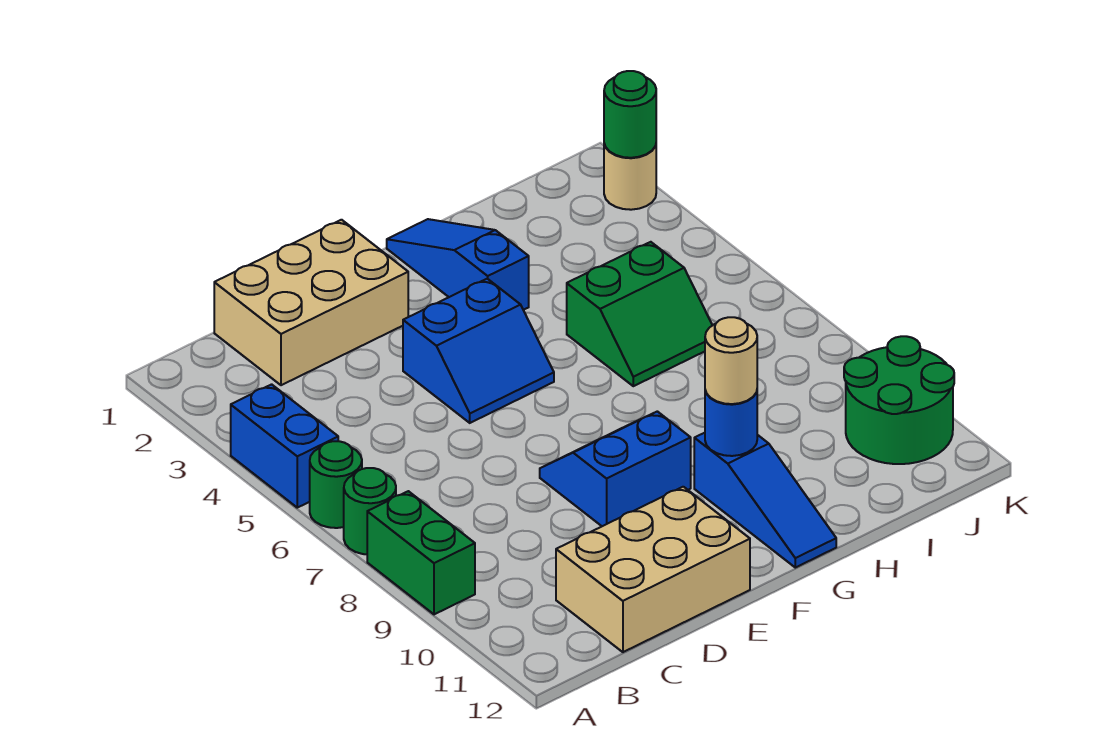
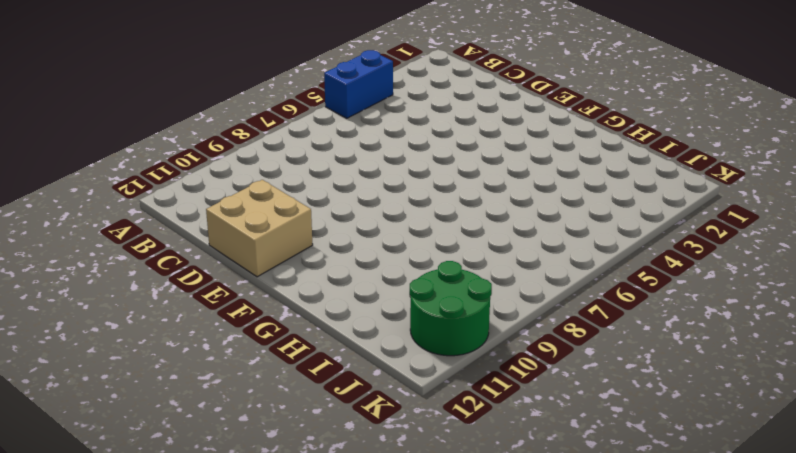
tan 2x2 brick [206,180,313,277] -> tan 2x3 brick [556,487,750,652]
none -> green 1x1 round brick [310,441,362,528]
none -> green 1x1 round brick [344,468,396,554]
none -> green 1x2 brick [367,491,475,614]

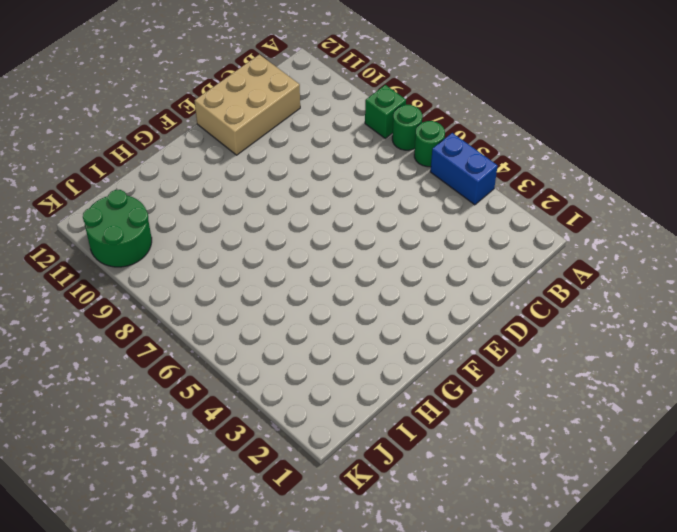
green 1x1 brick [365,85,406,138] -> green 1x2 brick [367,491,475,614]
none -> tan 2x3 brick [214,220,408,385]
none -> blue 2x2 slope [403,279,554,423]
none -> blue 2x2 slope [540,411,691,526]

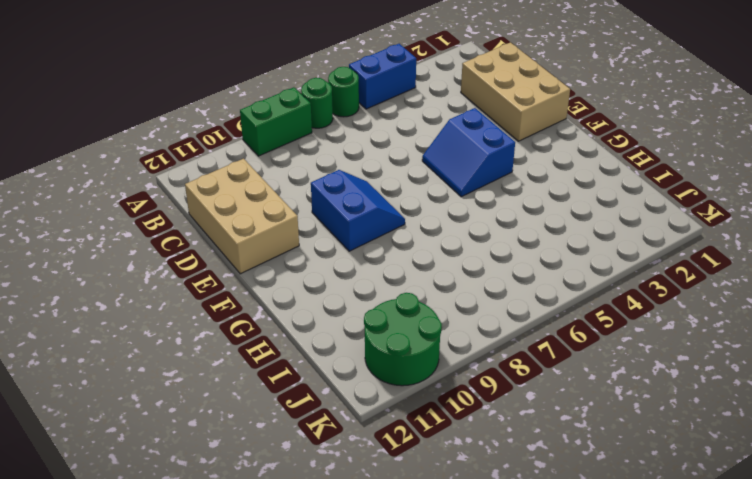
none -> blue 1x3 slope [387,219,529,310]
none -> blue 1x3 slope [694,433,836,568]
none -> green 2x2 slope [567,242,712,386]

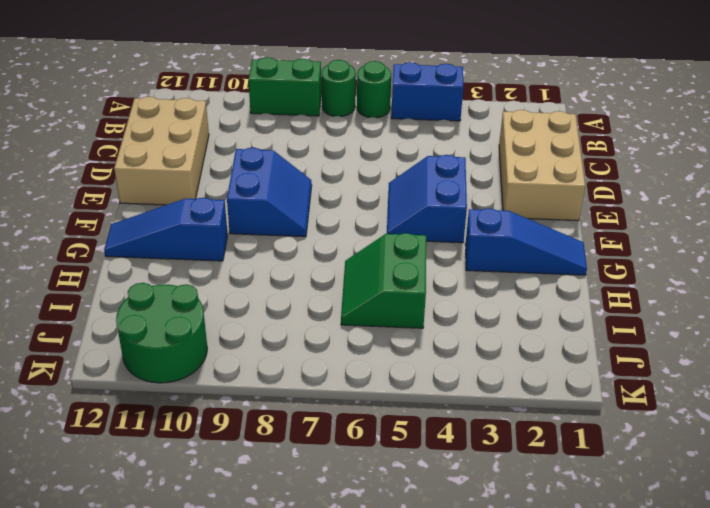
none -> tan 1x1 round brick [604,144,656,210]
none -> blue 1x1 round brick [705,390,757,456]
none -> green 1x1 round brick [604,71,656,158]

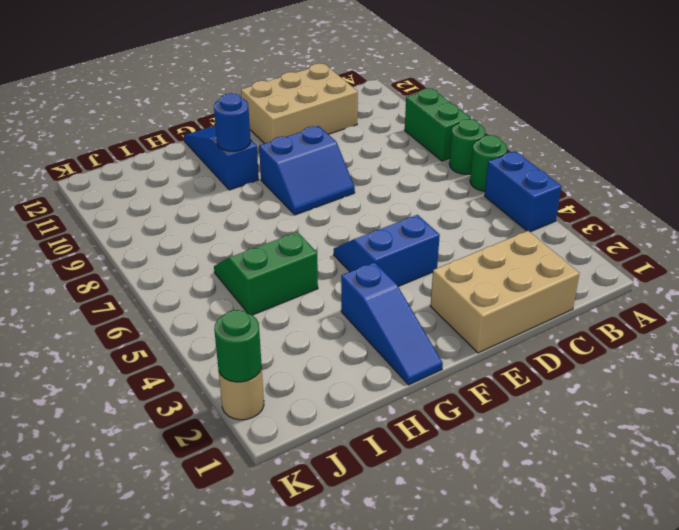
none -> green 2x2 round brick [844,336,954,464]
none -> tan 1x1 round brick [705,317,757,404]

